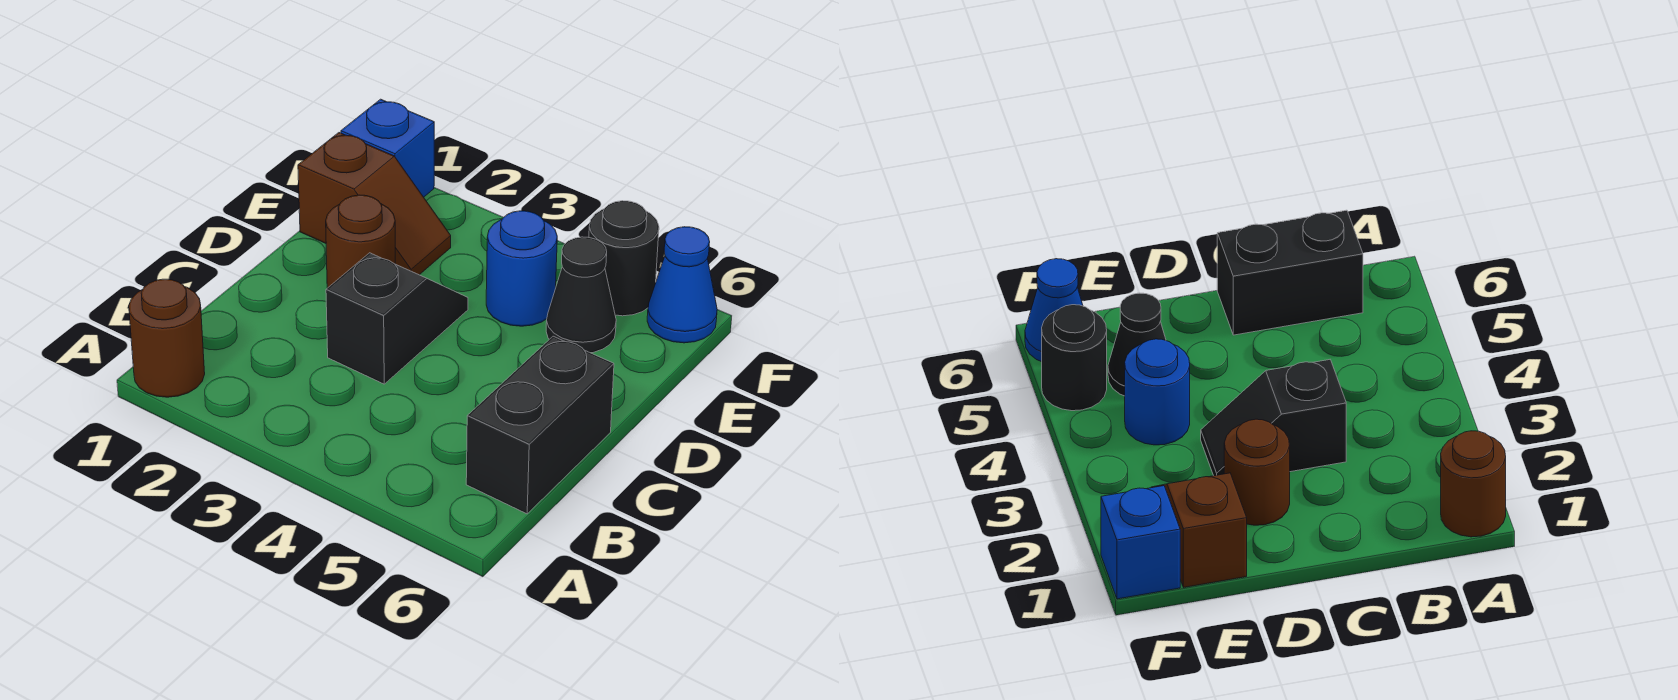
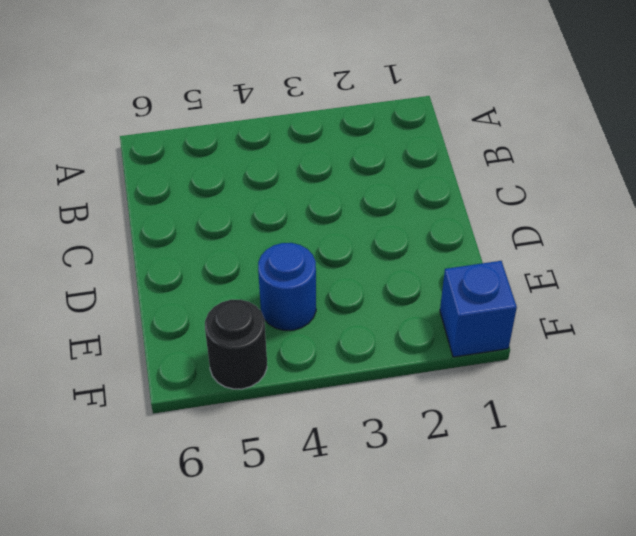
none -> brown 1x1 round brick [129,279,205,397]
none -> black 1x2 brick [466,336,614,514]

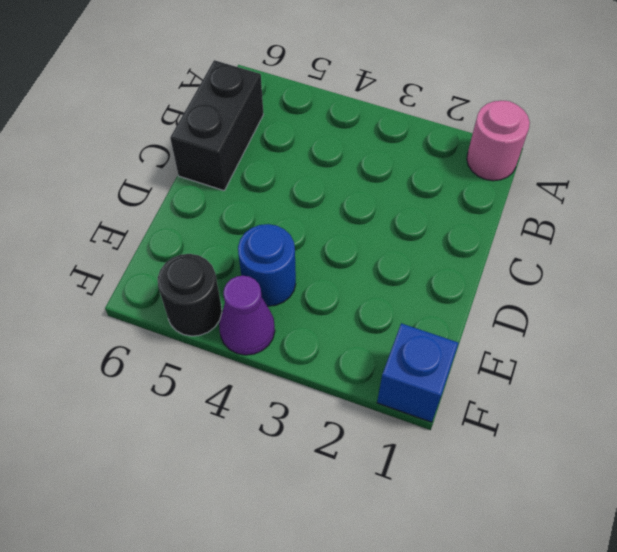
pink 1x1 round brick [467,101,530,181] -> brown 1x1 round brick [129,279,205,397]
purple 1x1 cone [219,276,275,355] -> none
none -> black 1x2 slope [326,253,468,384]
none -> brown 1x1 round brick [326,195,395,288]

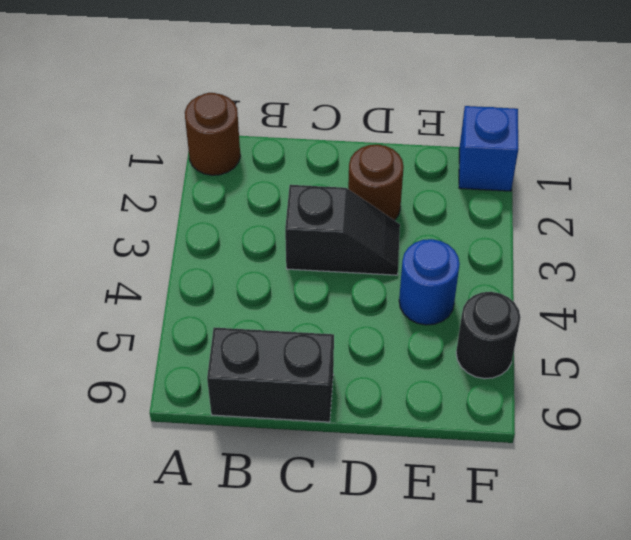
none -> brown 1x2 slope [298,133,451,275]
none -> black 1x1 cone [546,237,616,353]

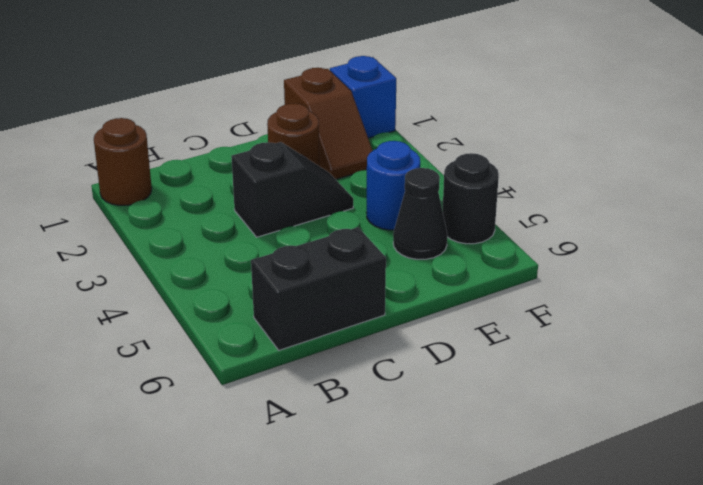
none -> blue 1x1 cone [647,227,717,343]

